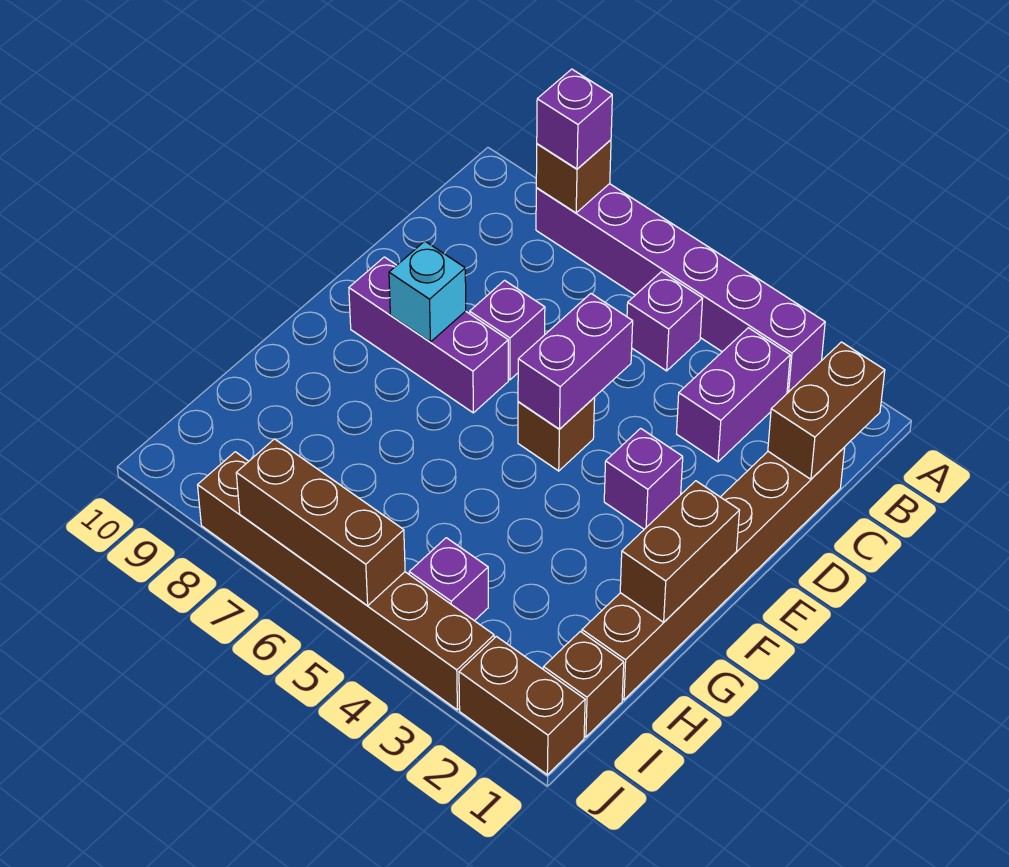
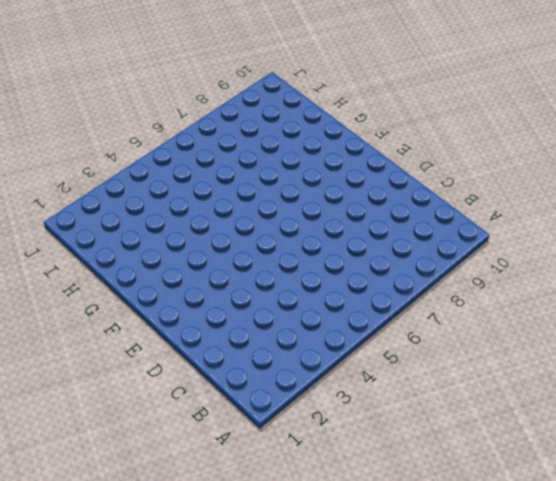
none -> purple 1x6 brick [536,184,825,393]
none -> purple 1x2 brick [677,328,790,462]
none -> purple 1x1 brick [627,272,703,371]

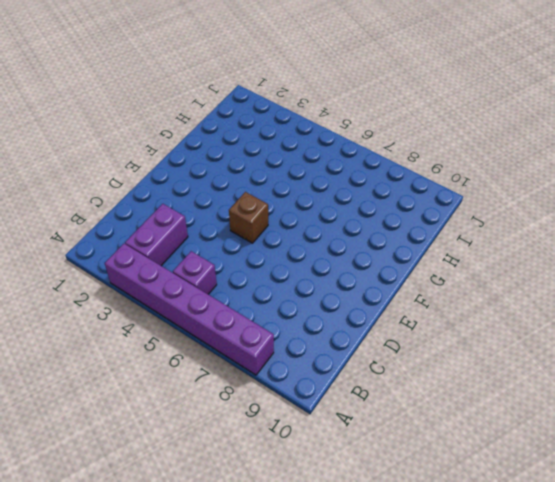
none -> brown 1x6 brick [582,447,845,700]
none -> purple 1x1 brick [470,280,545,380]
none -> purple 1x1 brick [604,428,683,529]

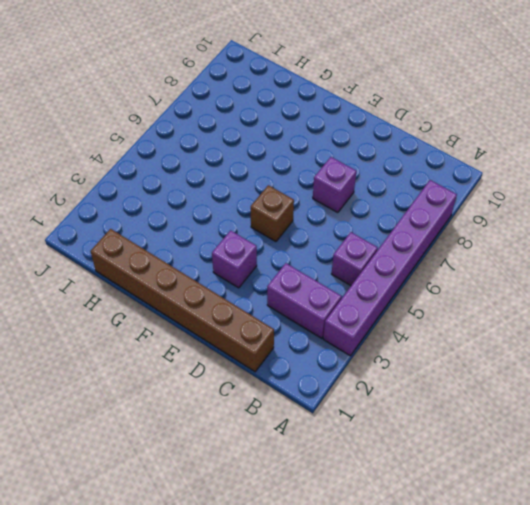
none -> purple 1x3 brick [349,257,508,413]
none -> brown 1x1 brick [543,631,624,737]
none -> purple 1x1 brick [409,538,488,621]

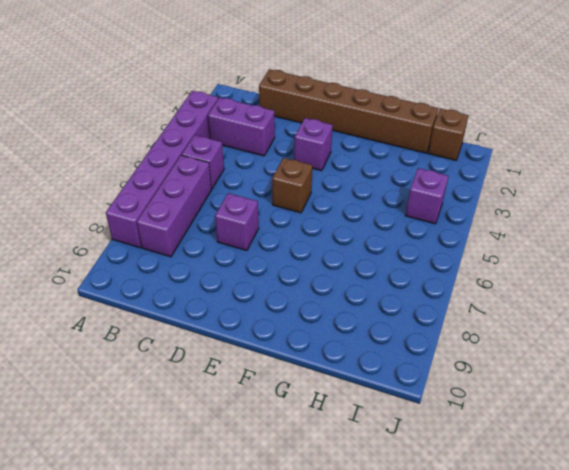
purple 1x3 brick [137,155,212,257] -> purple 1x3 brick moved to [349,257,508,413]
none -> brown 1x2 brick [459,636,585,775]
none -> brown 1x6 brick [198,452,494,710]
none -> brown 1x1 brick [536,140,611,213]

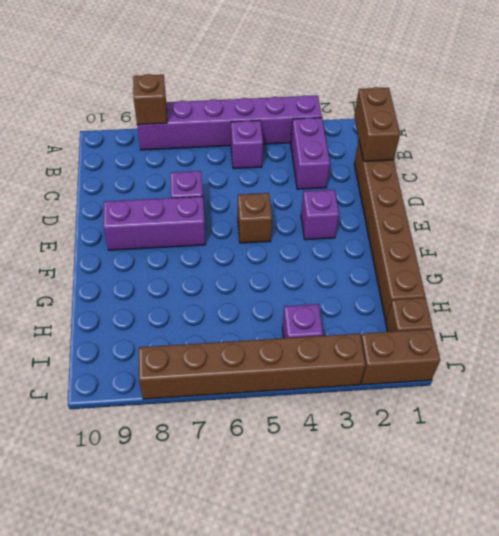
none -> purple 1x2 brick [518,294,633,429]
none -> cyan 1x1 brick [389,241,466,342]
none -> brown 1x2 brick [620,481,740,622]

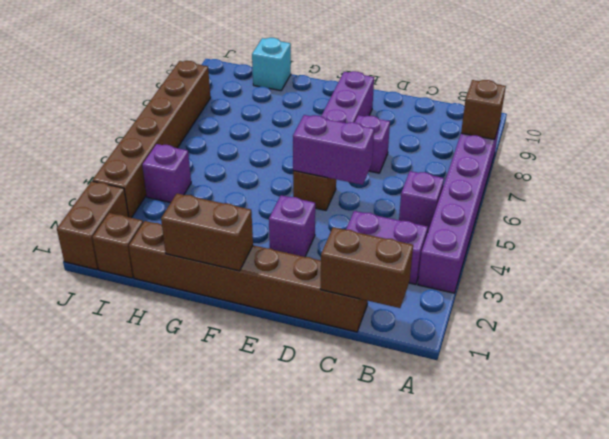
cyan 1x1 brick [252,38,291,91] -> cyan 1x1 brick moved to [389,241,466,342]
none -> brown 1x3 brick [236,439,405,606]
none -> purple 1x1 brick [537,69,612,169]

